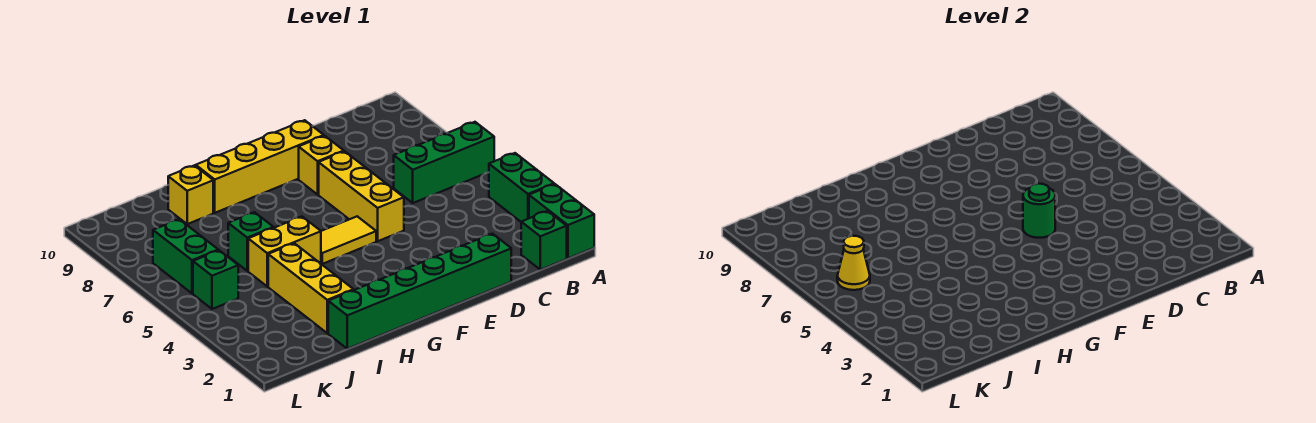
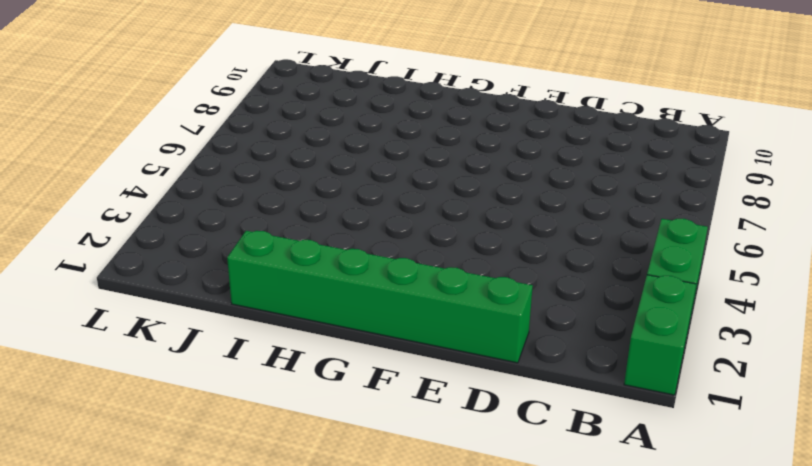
none -> green 1x3 brick [394,122,494,203]
none -> green 1x1 brick [521,211,567,270]
none -> yellow 1x3 brick [319,151,404,241]

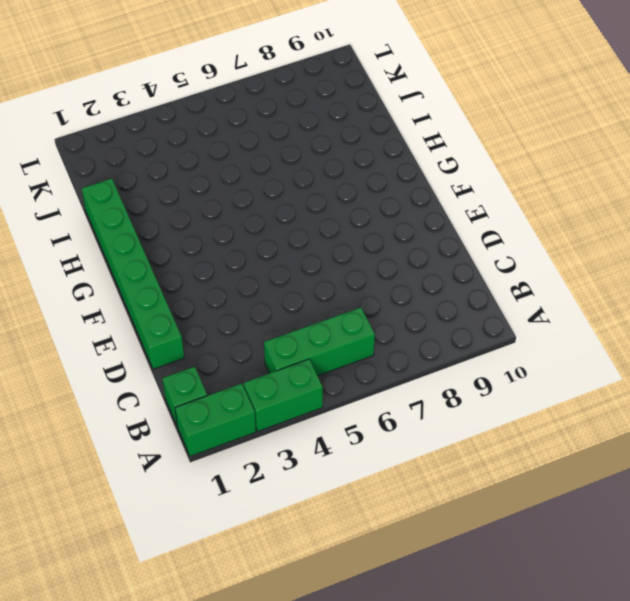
green 1x3 brick [264,307,375,376] -> green 1x3 brick turned to [394,122,494,203]
none -> yellow 1x3 brick [319,151,404,241]
none -> yellow 1x1 brick [299,136,344,194]
none -> yellow 1x4 brick [196,120,324,213]

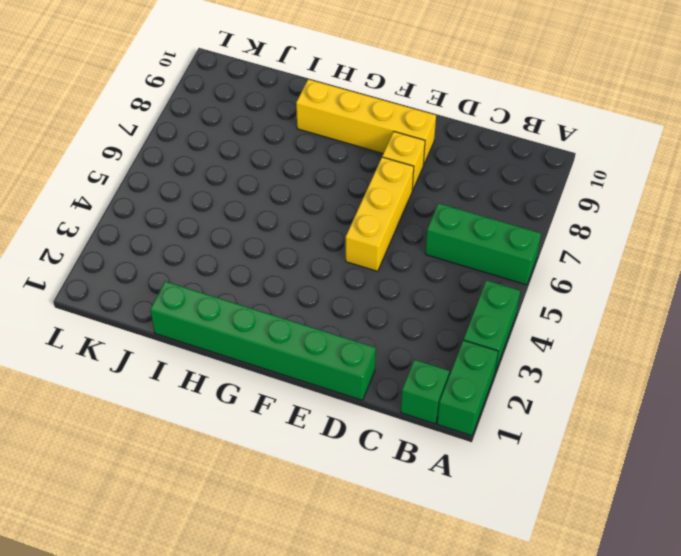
none -> yellow 1x2 tile [321,216,376,264]
none -> yellow 1x2 brick [248,217,321,286]
none -> yellow 1x3 brick [268,243,354,333]

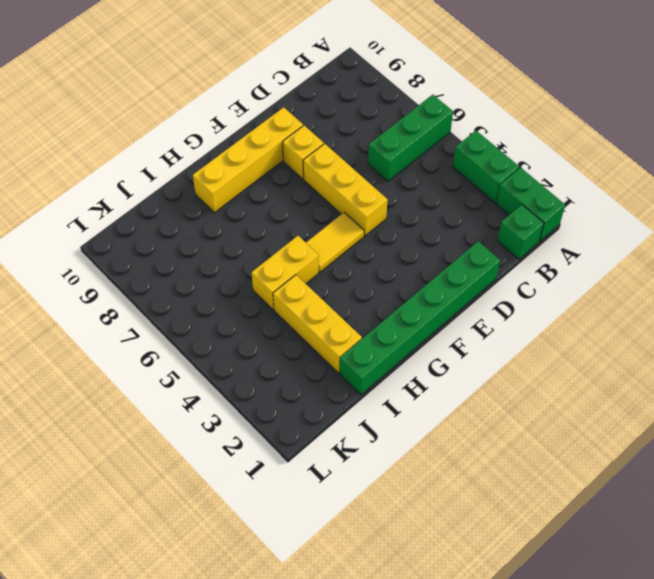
none -> green 1x1 brick [228,212,274,271]
none -> yellow 1x1 brick [168,165,213,224]
none -> green 1x1 brick [193,250,238,309]

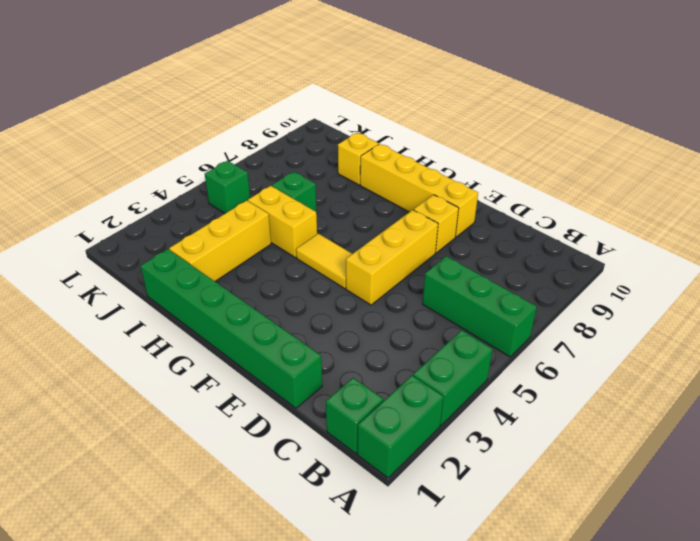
none -> green 1x2 brick [153,219,218,294]
none -> green 1x1 round brick [1023,184,1055,238]
none -> yellow 1x1 cone [837,236,870,290]

